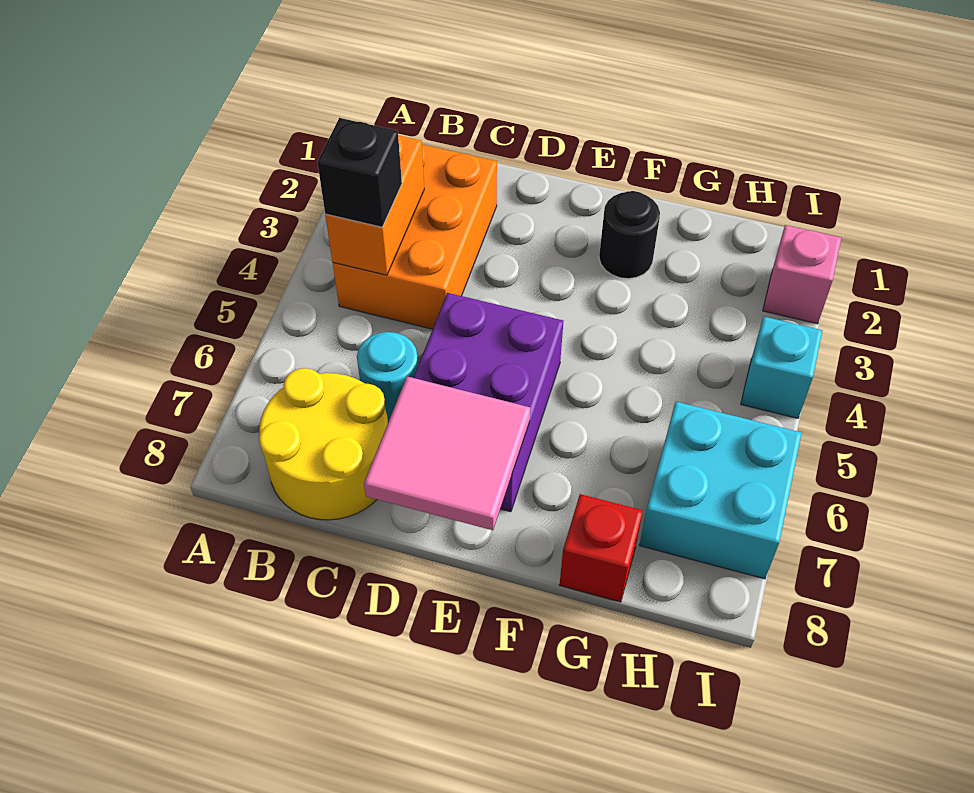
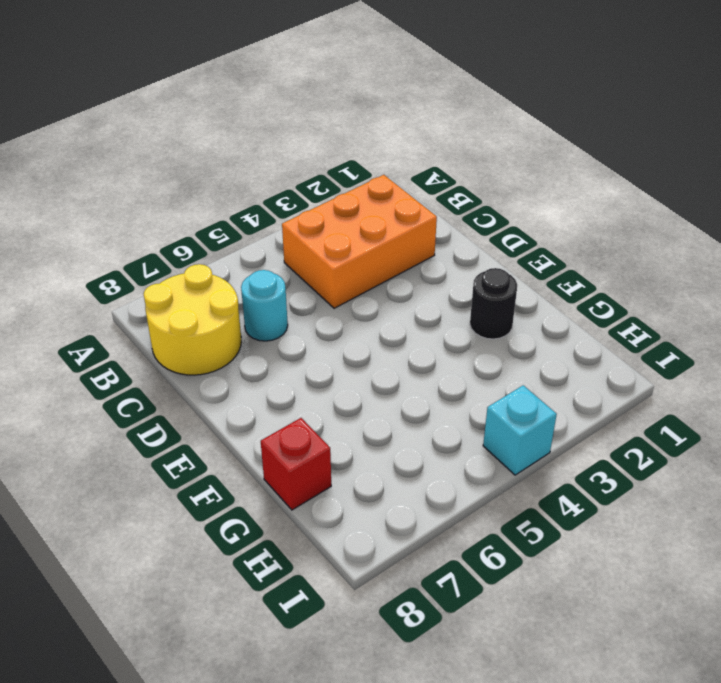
none -> purple 2x3 brick [413,293,563,512]
none -> cyan 2x2 brick [639,402,802,579]
none -> pink 1x1 brick [763,225,841,324]

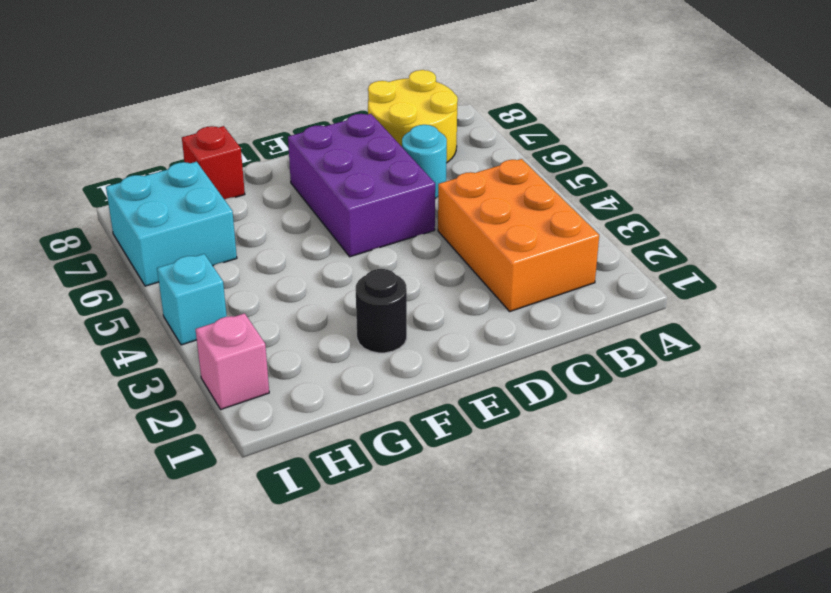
none -> orange 1x2 brick [325,135,424,275]
none -> pink 2x2 tile [364,377,530,530]
none -> black 1x1 brick [317,118,402,227]

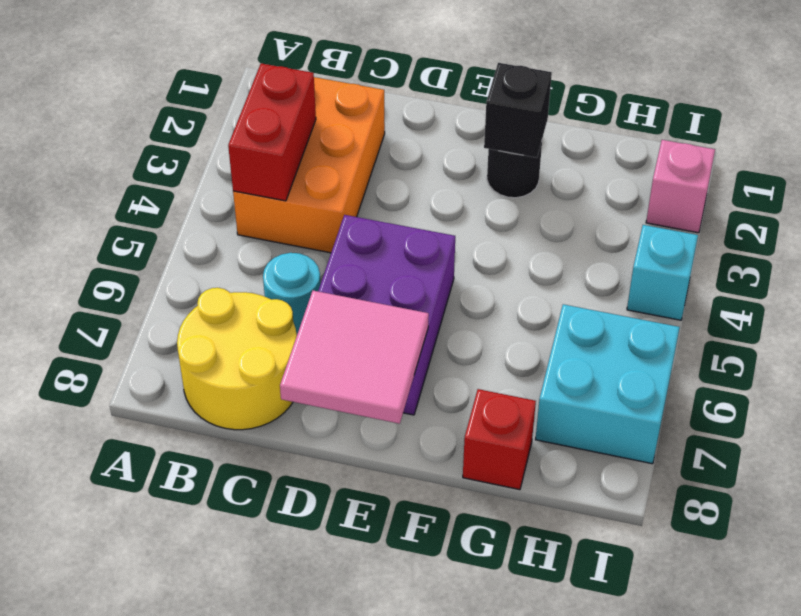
red 1x2 brick [228,63,316,201] -> orange 1x2 brick [325,135,424,275]
black 1x1 brick [484,63,552,158] -> black 1x1 brick moved to [317,118,402,227]

